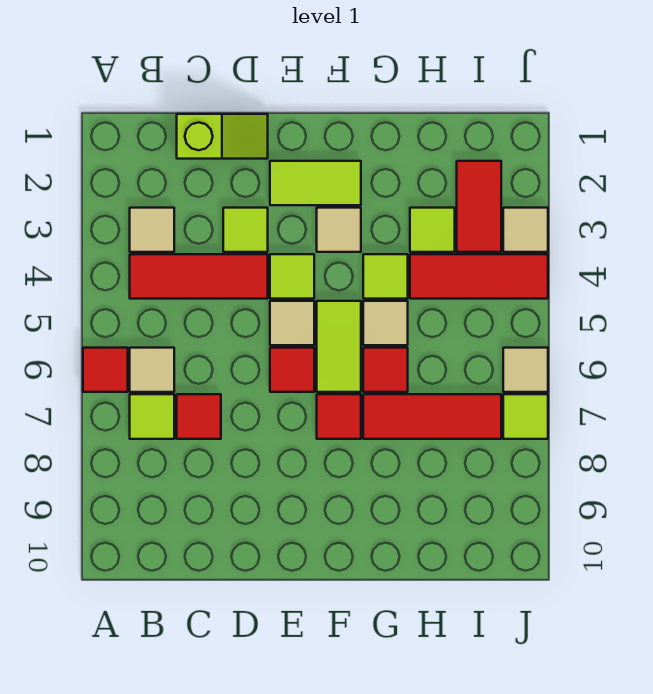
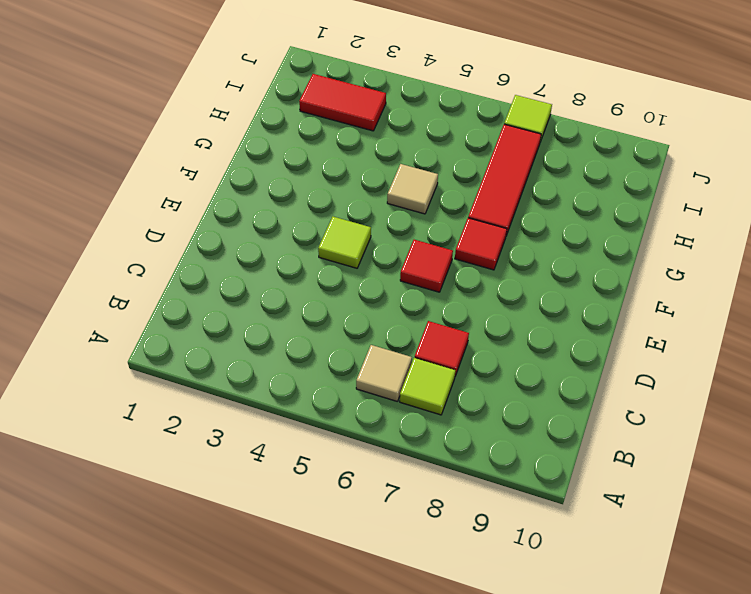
none -> red 1x1 tile [83,348,128,392]
none -> tan 1x1 tile [130,208,174,252]
none -> red 1x3 tile [130,254,268,299]

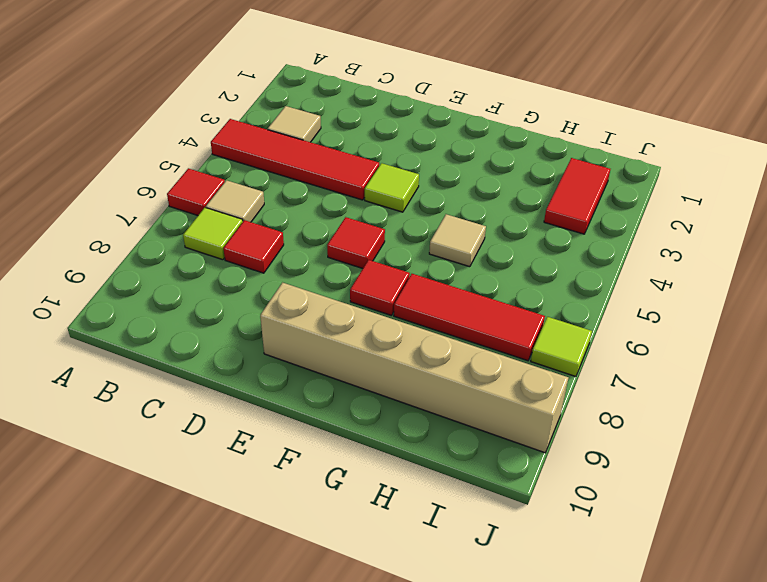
red 1x4 tile [211,119,379,200] -> red 1x3 tile [130,254,268,299]
tan 1x6 brick [260,282,568,453] -> none
none -> lime 1x2 slope [177,114,268,159]
none -> lime 1x1 tile [223,208,268,252]
none -> lime 1x2 tile [270,161,361,205]

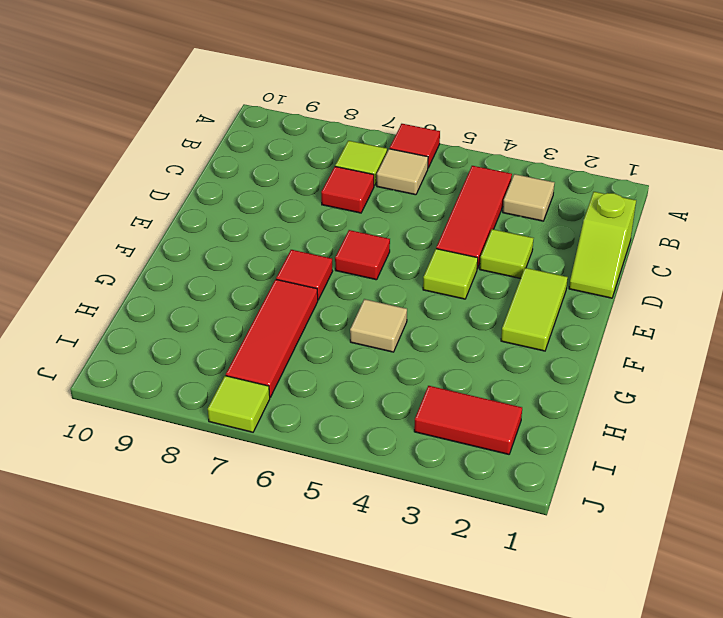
none -> tan 1x1 tile [270,301,314,345]
none -> tan 1x1 tile [317,208,361,252]
none -> lime 1x2 tile [317,301,361,392]

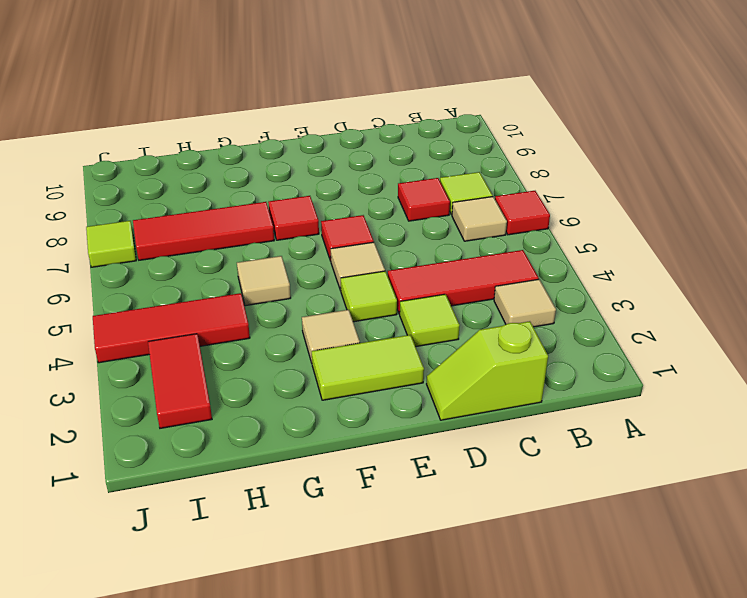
none -> lime 1x2 tile [317,301,361,392]
none -> lime 1x1 tile [363,254,408,299]
none -> red 1x1 tile [363,348,408,392]

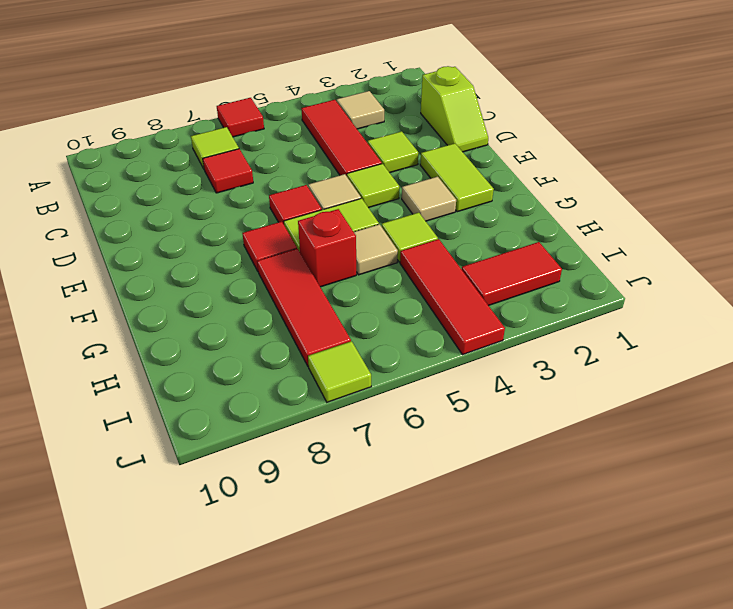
red 1x1 brick [298,209,356,287] -> red 1x1 tile [363,348,408,392]
none -> tan 1x1 tile [130,348,174,392]
none -> lime 1x1 tile [410,208,455,252]
none -> tan 1x1 tile [503,208,548,252]

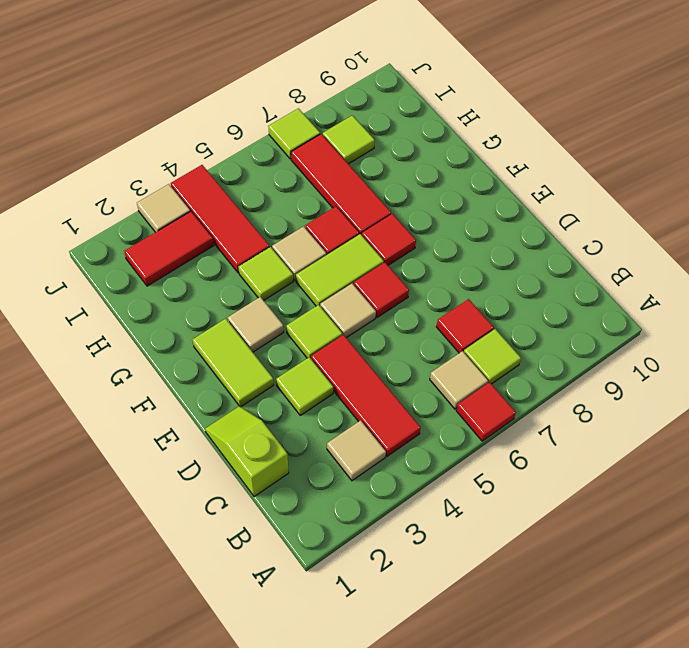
lime 1x1 tile [323,115,375,164] -> lime 1x1 tile moved to [410,208,455,252]
none -> tan 1x1 tile [503,348,548,392]

